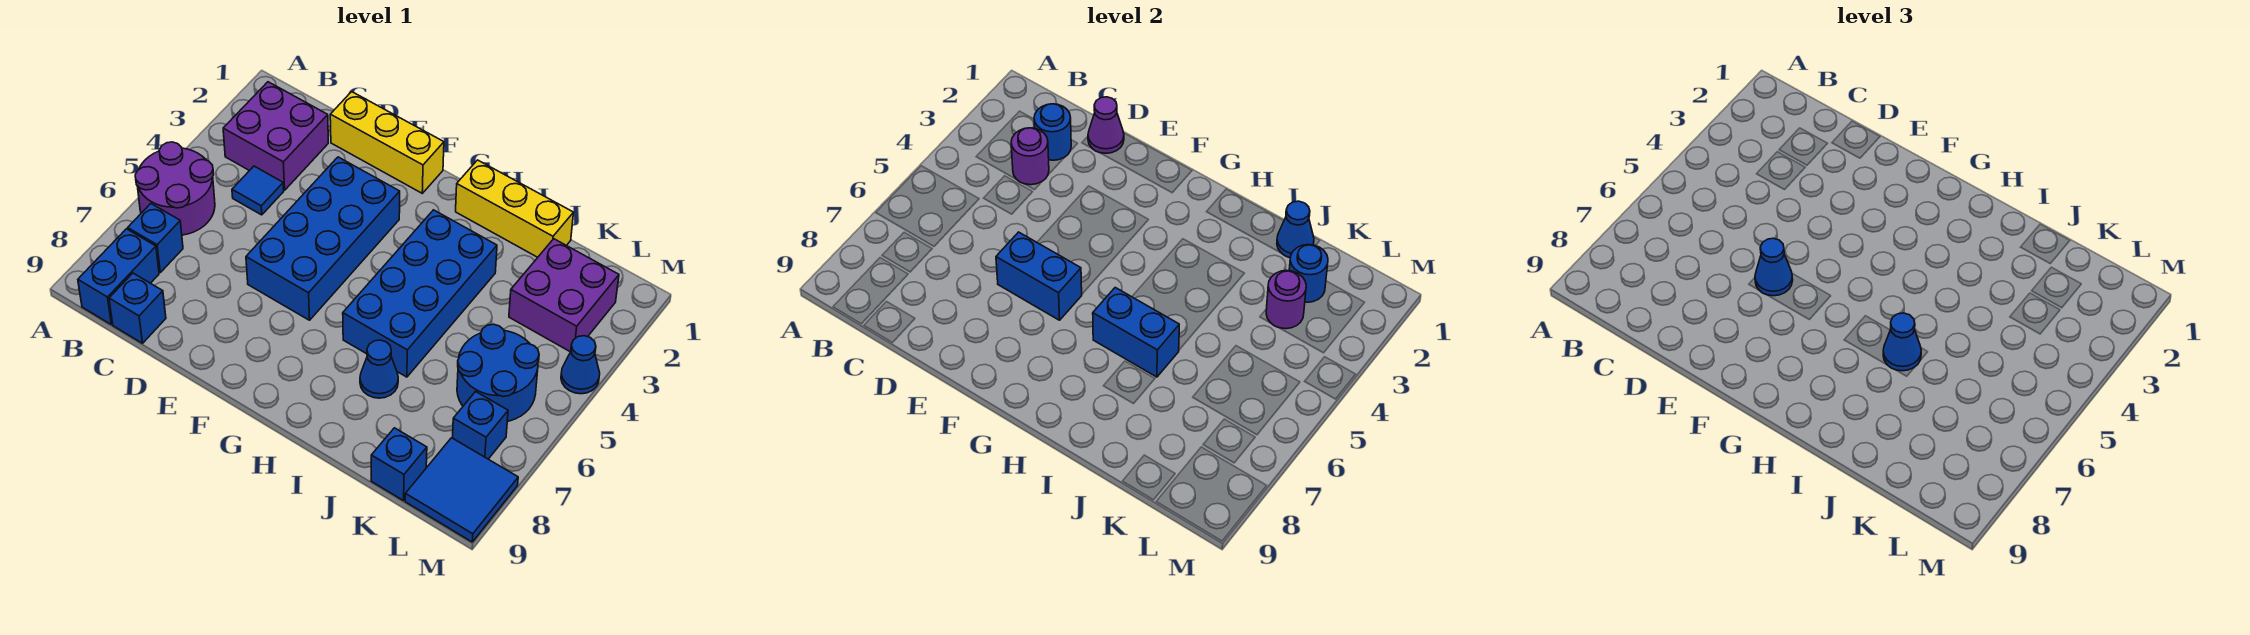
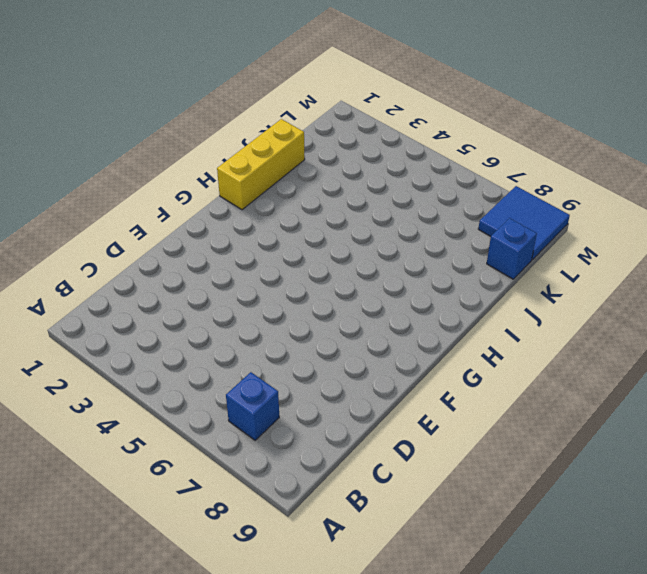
none -> purple 2x2 round brick [135,142,215,235]
none -> purple 2x2 brick [223,82,328,190]
none -> blue 1x2 brick [78,229,159,324]

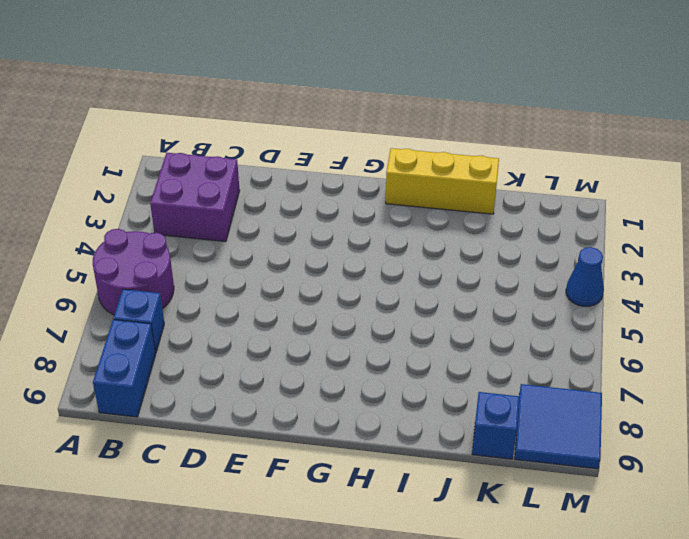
none -> blue 1x1 tile [232,166,284,215]
none -> blue 1x1 brick [109,273,166,343]
none -> yellow 1x3 brick [330,92,444,193]

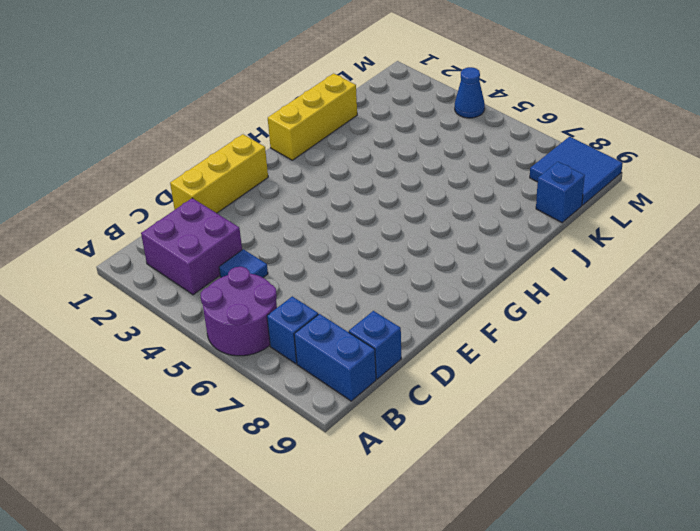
none -> blue 2x4 brick [246,157,400,320]
none -> blue 2x4 brick [343,210,497,377]
none -> blue 1x1 cone [360,340,398,398]

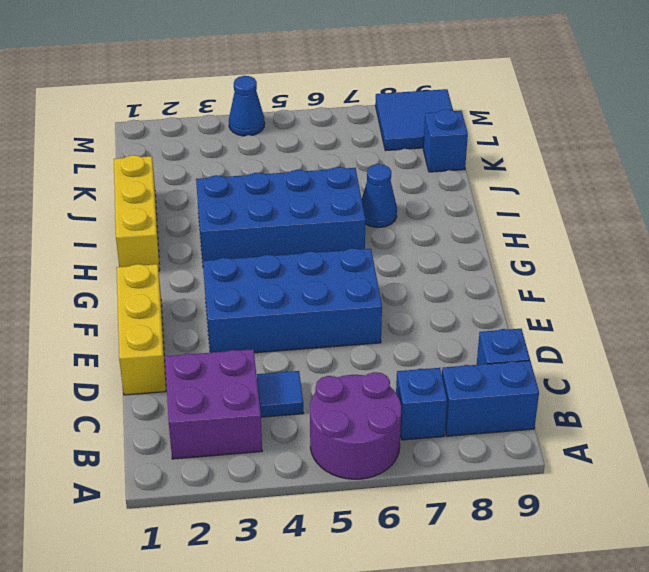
none -> purple 2x2 brick [509,239,619,352]
none -> blue 2x2 round brick [457,324,539,421]
none -> blue 1x1 brick [453,392,508,459]

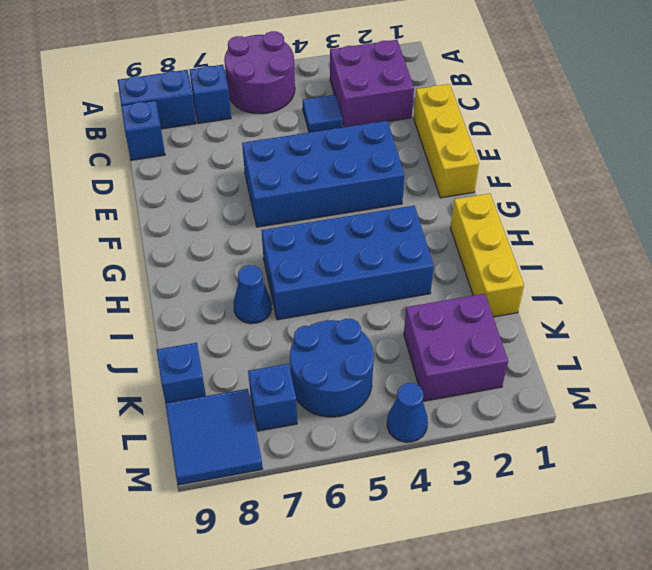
none -> blue 1x1 round brick [1034,104,1071,160]
none -> purple 1x1 round brick [1011,128,1049,185]
none -> purple 1x1 cone [1088,97,1124,153]

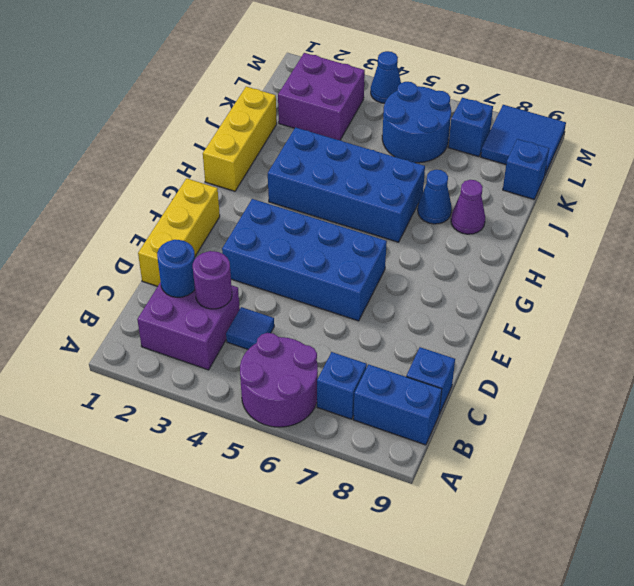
purple 1x1 cone [451,180,485,234] -> purple 1x1 cone moved to [1088,97,1124,153]
none -> blue 1x2 brick [996,232,1082,320]
none -> blue 1x2 brick [1093,288,1179,377]
none -> blue 1x1 cone [1277,201,1314,258]

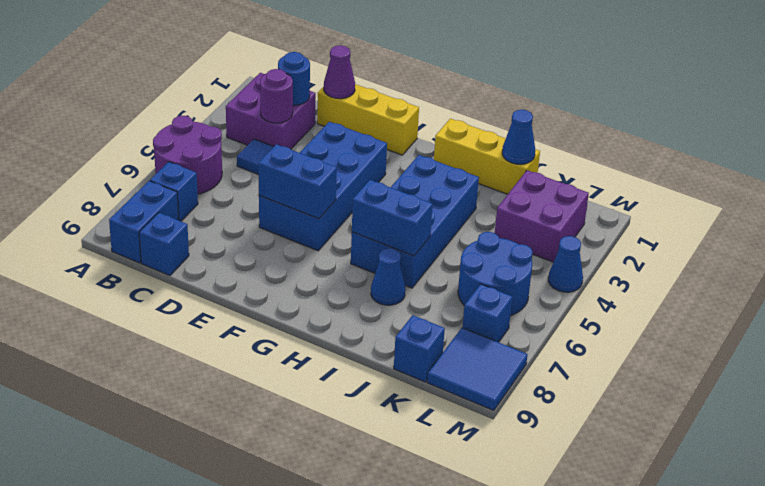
none -> blue 1x1 round brick [1289,245,1328,302]
none -> purple 1x1 round brick [1266,270,1306,329]
none -> blue 1x1 cone [1755,238,1793,296]

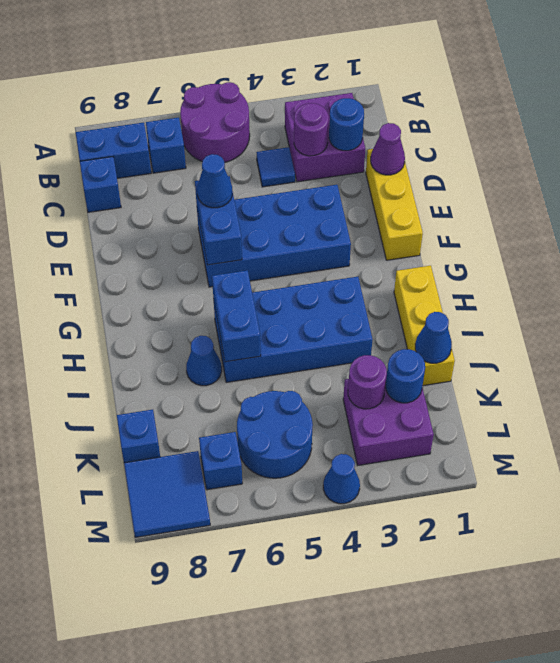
none -> blue 1x1 cone [1883,313,1921,371]

